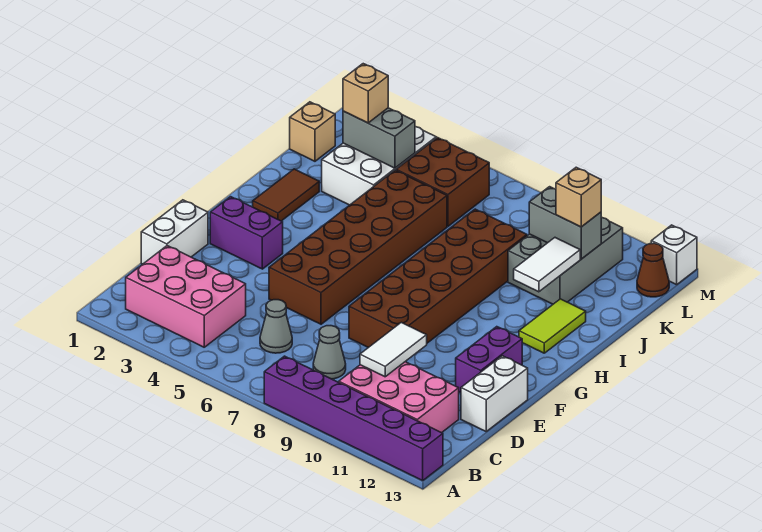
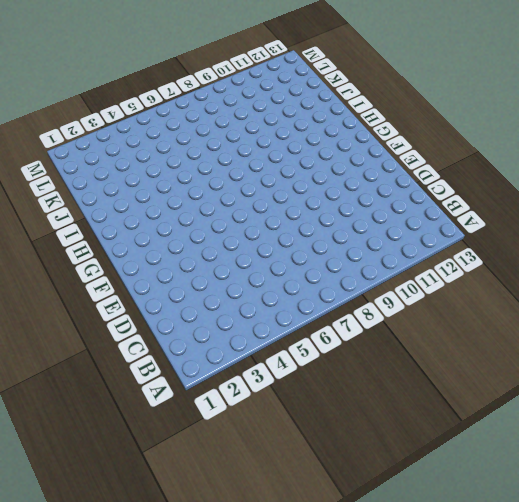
none -> purple 1x6 brick [264,356,443,481]
none -> pink 2x3 brick [126,246,246,347]
none -> pink 2x3 brick [339,362,459,433]

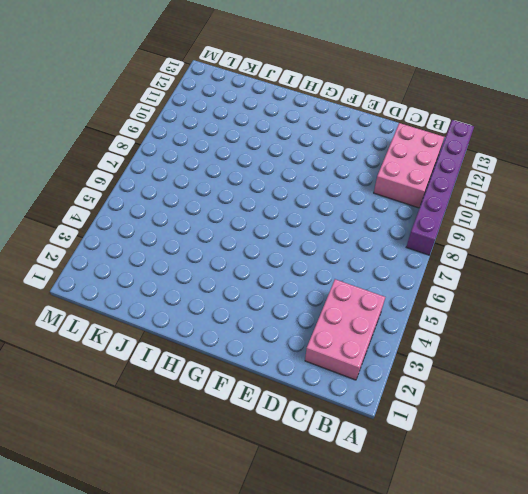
none -> grey 1x1 cone [260,300,292,353]
none -> grey 1x1 cone [313,326,346,379]
none -> white 1x2 brick [141,200,208,264]

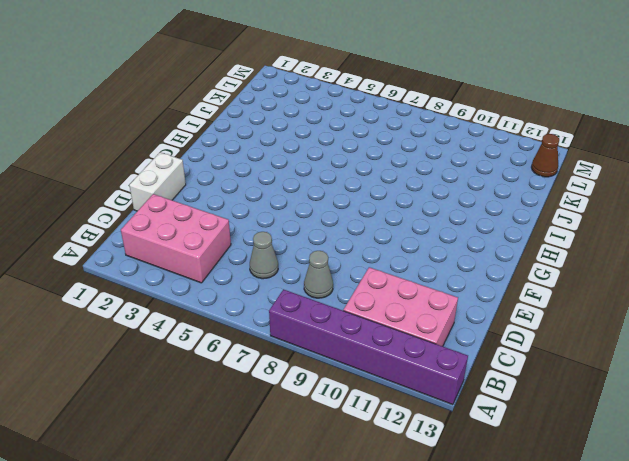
none -> white 1x2 brick [461,356,528,431]
none -> brown 2x6 brick [269,170,447,324]
none -> brown 2x6 brick [349,209,527,348]

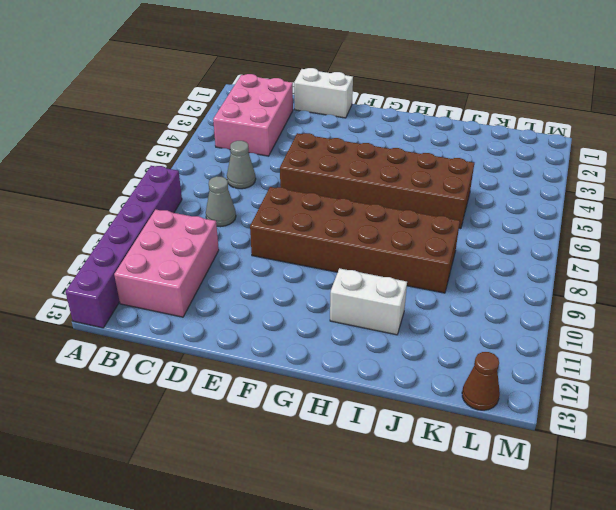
white 1x2 brick [330,268,407,335] -> white 1x2 brick moved to [461,356,528,431]
none -> purple 1x2 brick [456,327,522,393]
none -> purple 1x2 brick [210,197,283,269]
none -> brown 1x2 tile [253,169,319,221]

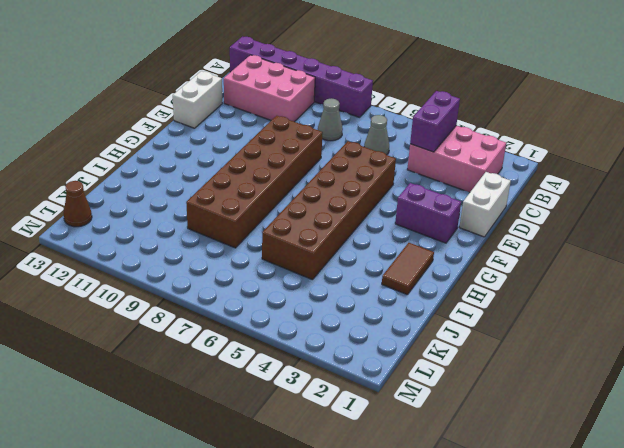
purple 1x2 brick [410,91,460,152] -> purple 1x2 brick moved to [456,327,522,393]
none -> lime 1x2 tile [519,299,586,353]
none -> white 2x3 brick [322,127,436,205]
none -> grey 2x3 brick [508,217,623,304]

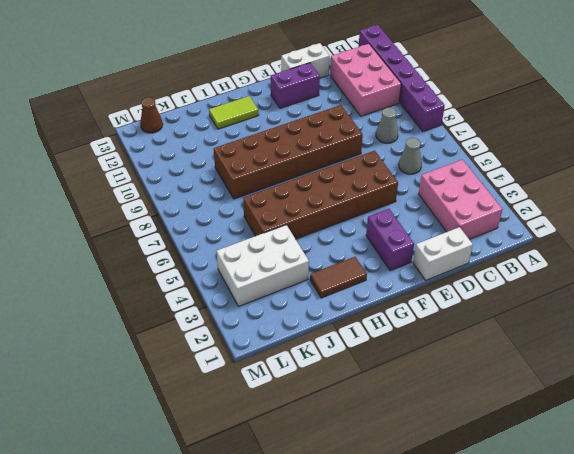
none -> grey 2x3 brick [508,217,623,304]
none -> tan 1x1 brick [290,102,335,161]
none -> brown 2x2 brick [396,138,489,226]

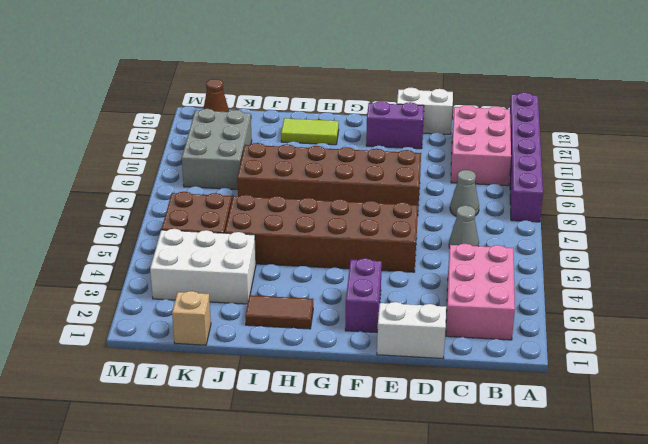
grey 2x3 brick [182,109,252,189] -> grey 2x3 brick turned to [508,217,623,304]
none -> white 1x1 brick [651,225,697,285]
none -> white 1x2 tile [360,322,427,377]
none -> white 1x2 tile [514,238,580,292]

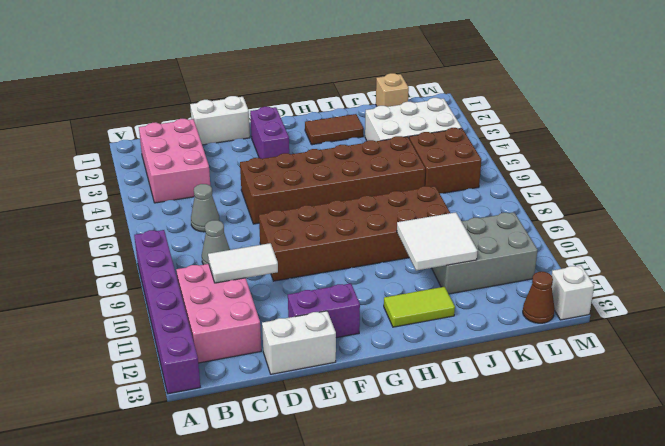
white 2x2 tile [397,212,478,271] -> white 1x2 tile [514,238,580,292]
none -> grey 1x2 brick [343,108,415,168]
none -> grey 1x2 brick [529,187,601,259]
none -> tan 1x1 brick [343,64,388,123]

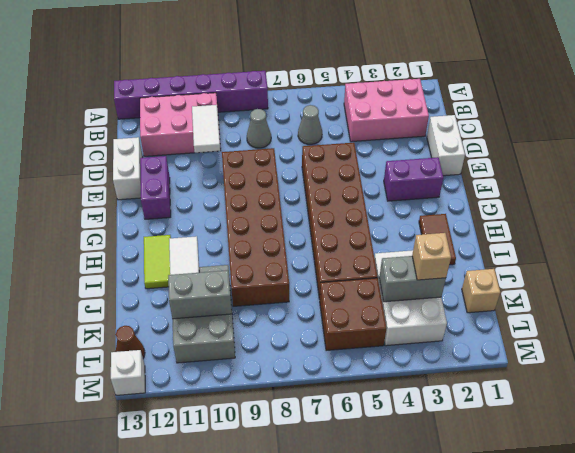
none -> tan 1x1 brick [556,167,601,227]

